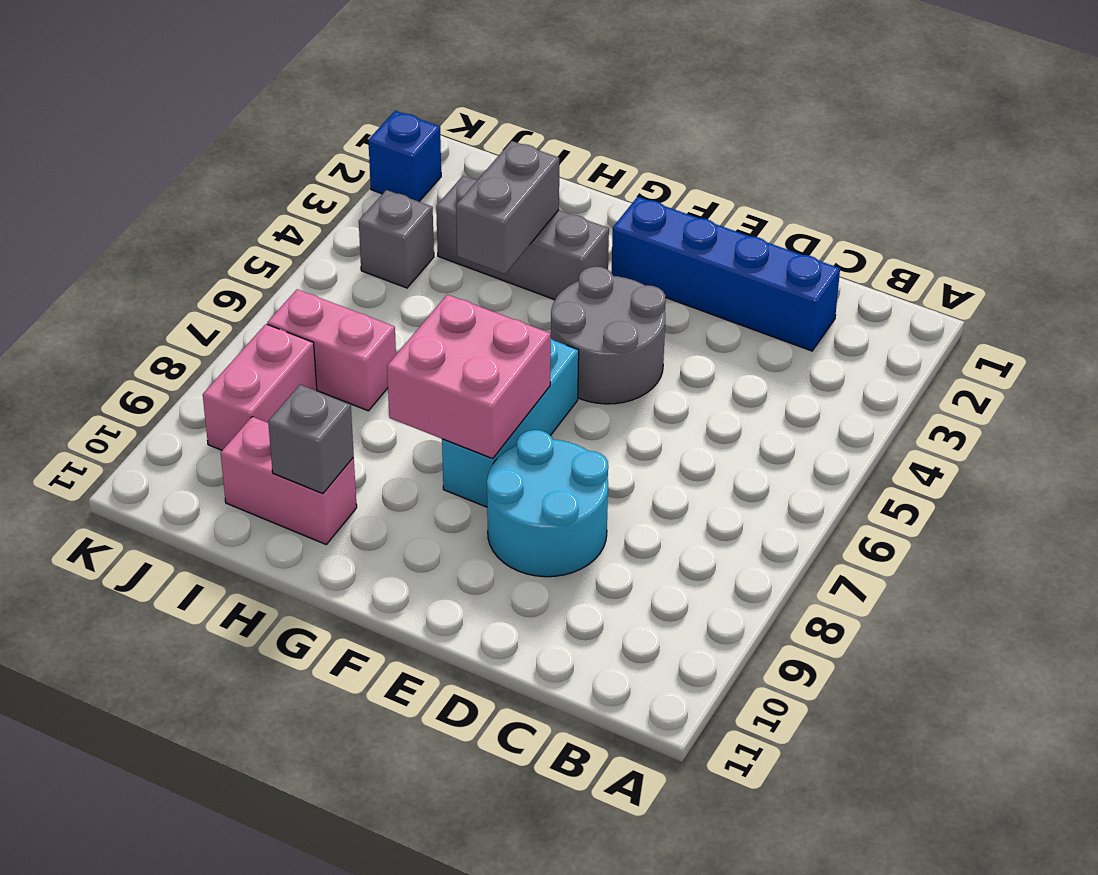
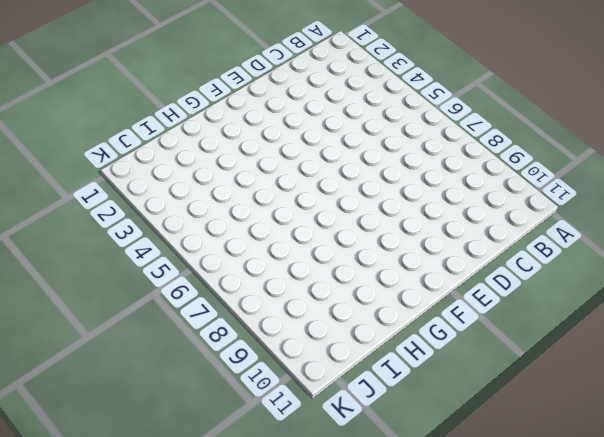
none -> blue 1x4 brick [611,197,840,351]
none -> cyan 2x2 round brick [487,430,608,577]
none -> grey 2x2 round brick [551,266,666,404]

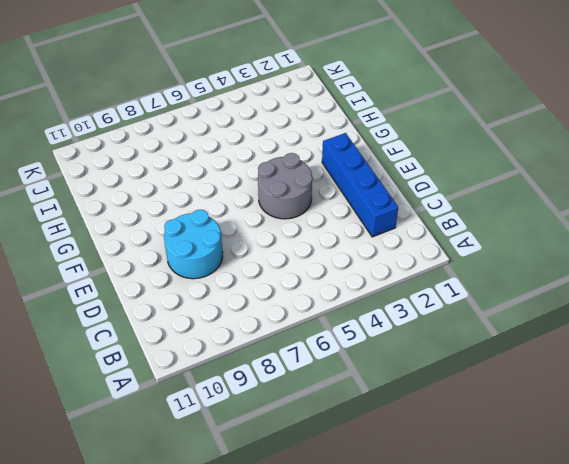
none -> cyan 1x3 brick [442,339,579,507]
none -> grey 1x3 brick [436,176,609,300]
none -> pink 1x2 brick [221,417,357,544]

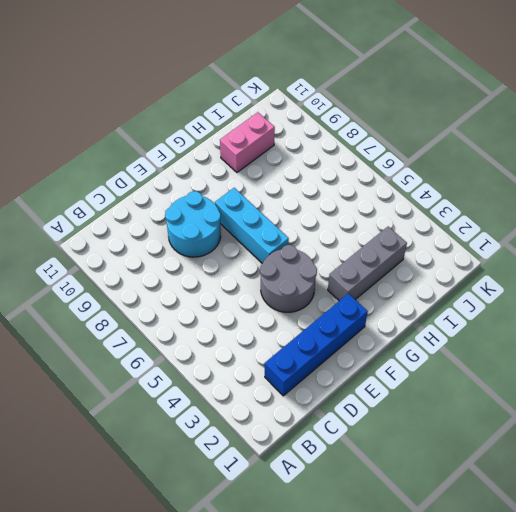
none -> pink 1x2 brick [267,289,396,411]
none -> grey 1x1 brick [359,190,434,288]
none -> pink 1x2 brick [203,324,317,450]

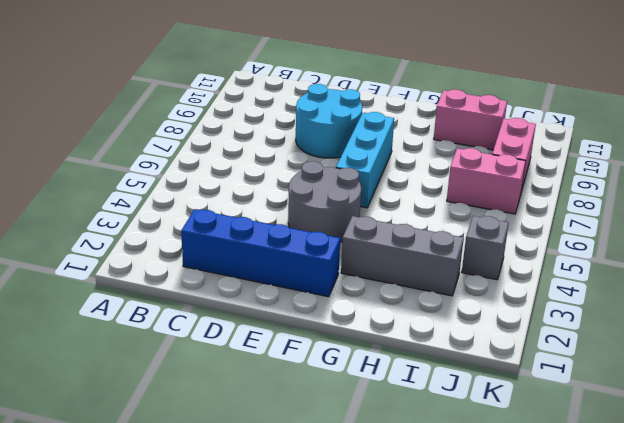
none -> blue 1x1 brick [368,111,441,202]
none -> pink 2x2 brick [387,295,551,459]
none -> grey 1x2 brick [456,141,559,274]

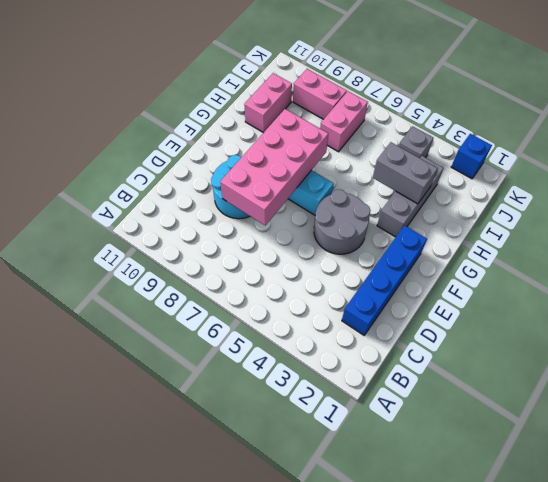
pink 2x4 brick [220,109,328,225] -> pink 2x2 brick [387,295,551,459]
none -> grey 1x1 brick [268,385,354,494]

